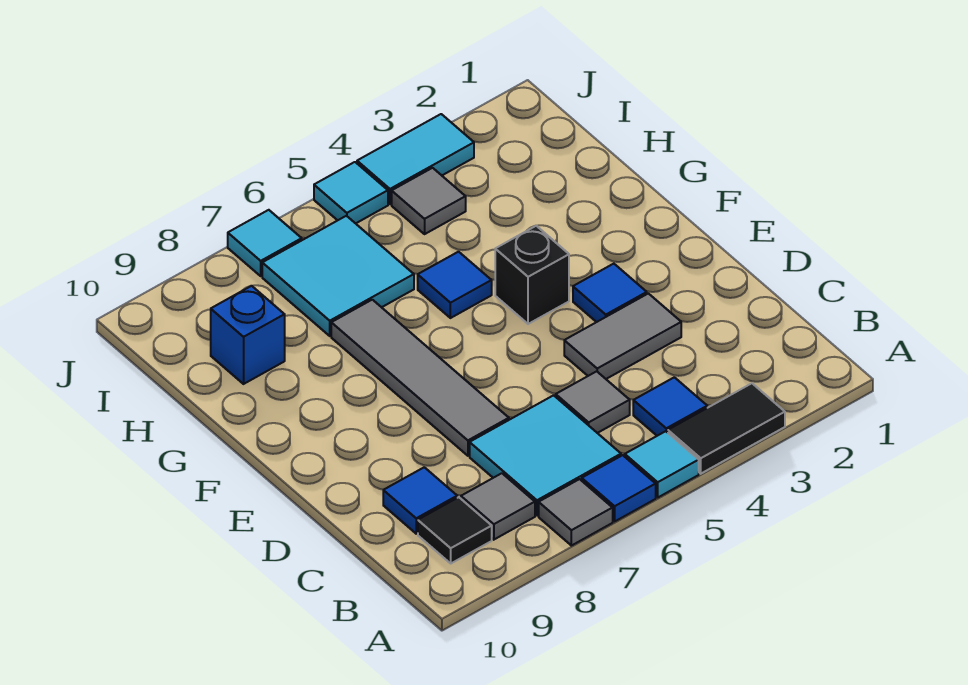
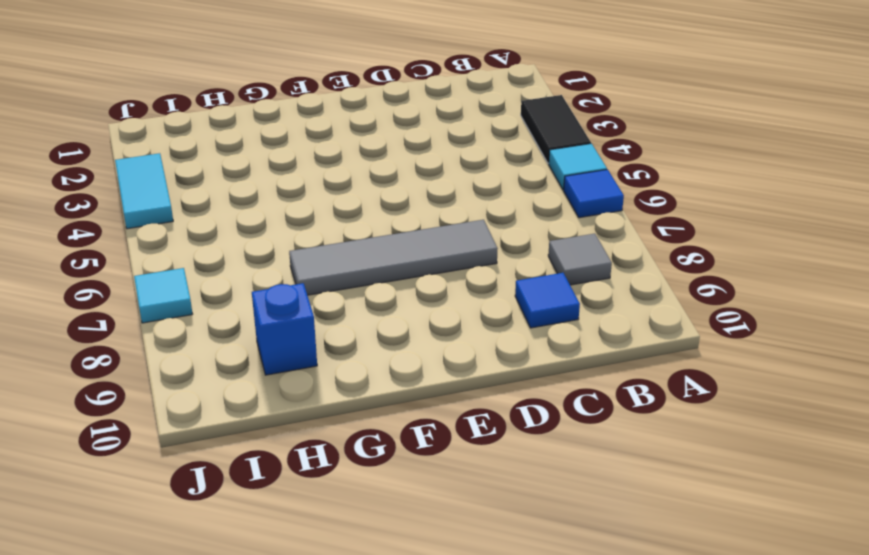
none -> grey 1x1 tile [539,479,613,546]
none -> blue 1x1 tile [633,377,707,436]
none -> cyan 2x2 tile [470,395,621,516]

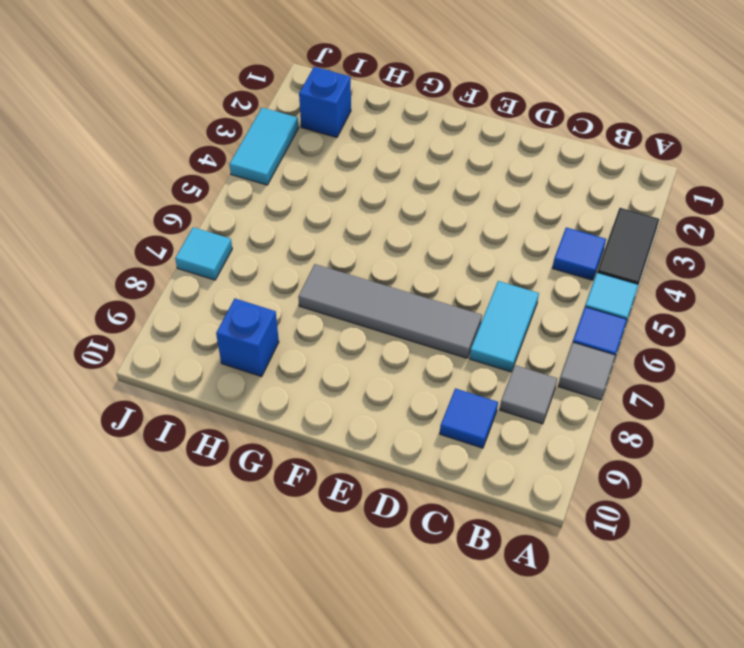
cyan 1x2 tile [470,281,539,372] -> cyan 2x2 tile [470,395,621,516]
blue 1x1 brick [299,67,351,137] -> none
none -> black 1x1 tile [418,497,492,563]
none -> grey 1x1 tile [556,371,630,433]
none -> grey 1x2 tile [564,294,681,379]

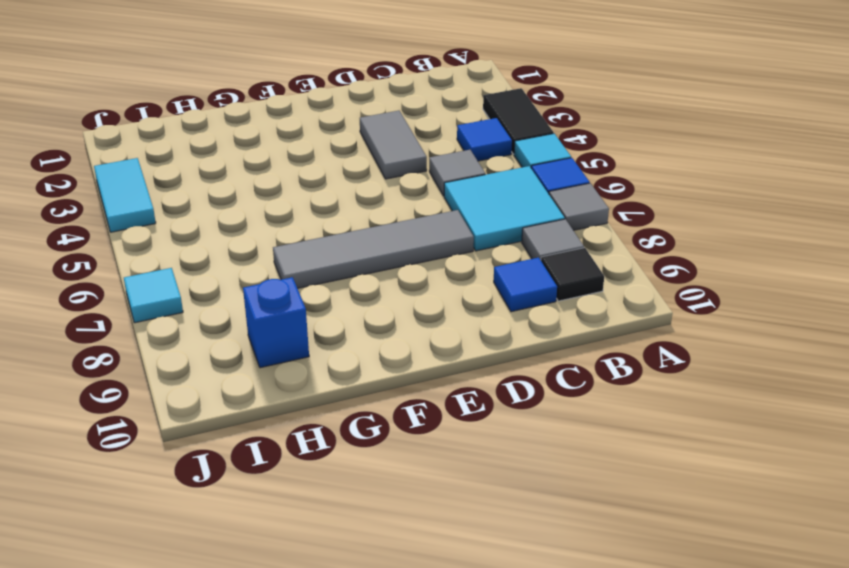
none -> blue 1x1 tile [573,264,647,322]
none -> black 1x1 brick [495,226,569,324]
none -> blue 1x1 tile [418,252,492,318]

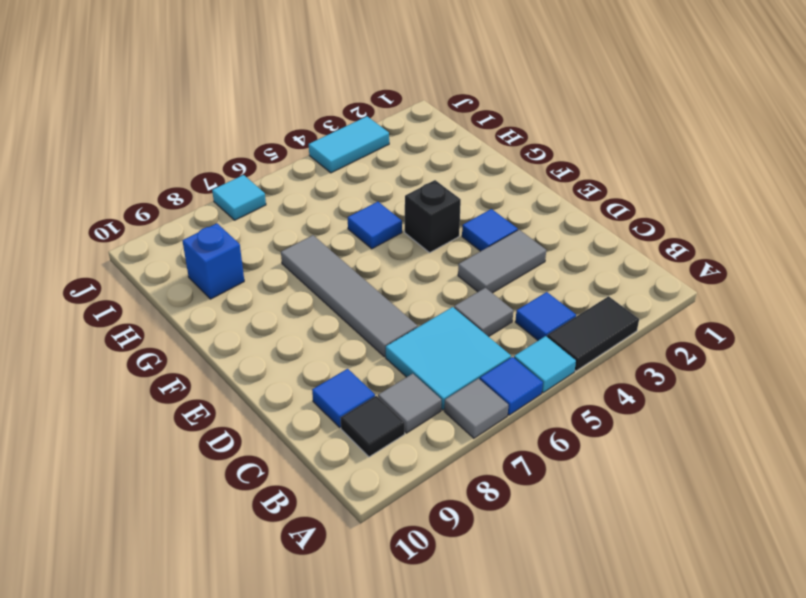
none -> cyan 2x2 tile [262,216,414,336]
none -> grey 1x1 tile [392,168,466,234]
none -> cyan 1x1 tile [314,162,388,223]

